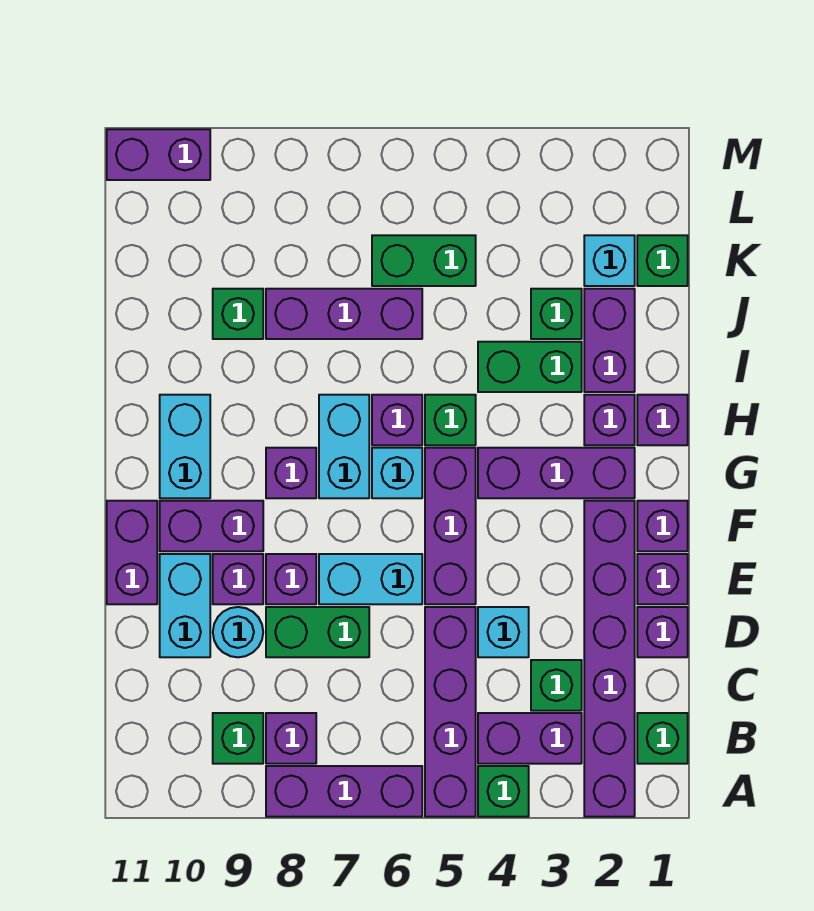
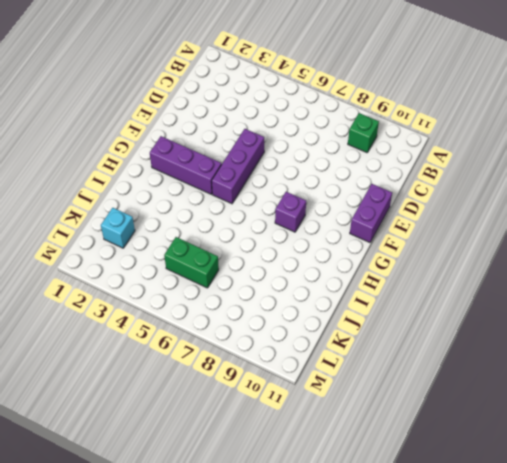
none -> purple 1x6 brick [584,501,635,817]
none -> green 1x1 brick [478,766,529,817]
none -> purple 1x4 brick [425,607,476,817]
none -> purple 1x3 brick [266,766,422,817]

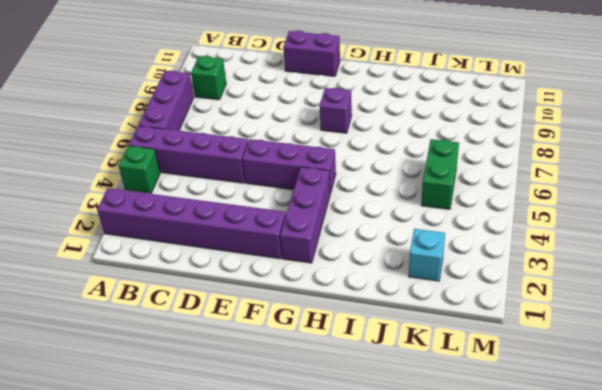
none -> green 1x1 brick [637,713,688,764]
none -> purple 1x2 brick [478,713,582,764]
none -> purple 1x1 brick [266,713,316,764]
none -> green 1x1 brick [531,660,582,711]

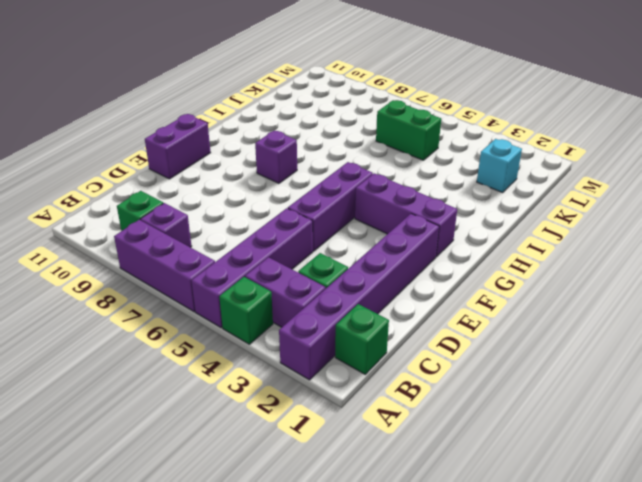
none -> purple 1x1 brick [637,607,688,657]
none -> cyan 1x1 brick [478,607,529,657]
none -> green 1x2 brick [266,607,369,657]
none -> cyan 1x1 round brick [213,607,263,657]

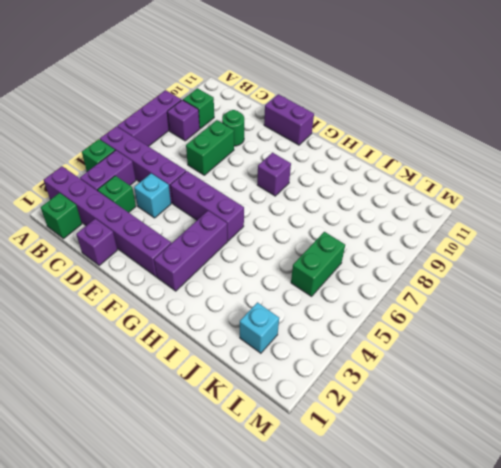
green 1x1 round brick [222,110,244,146] -> cyan 1x1 round brick [213,607,263,657]
none -> cyan 1x2 brick [160,554,210,657]
none -> purple 1x1 brick [637,554,688,604]
none -> cyan 1x2 brick [319,554,422,604]
none -> purple 1x1 brick [266,554,316,604]

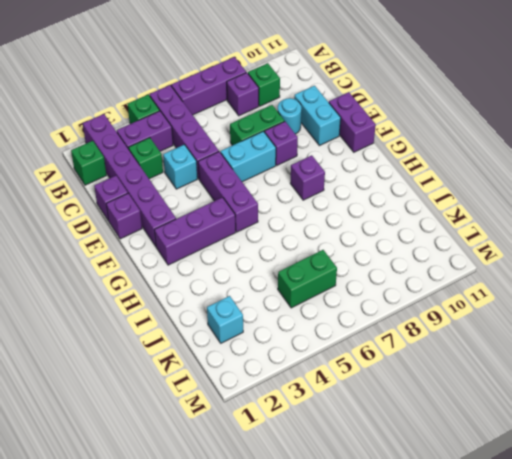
none -> purple 1x1 brick [213,554,263,604]
none -> purple 1x1 brick [637,501,688,551]
none -> purple 1x2 brick [160,501,263,551]
none -> cyan 1x1 brick [372,448,422,498]

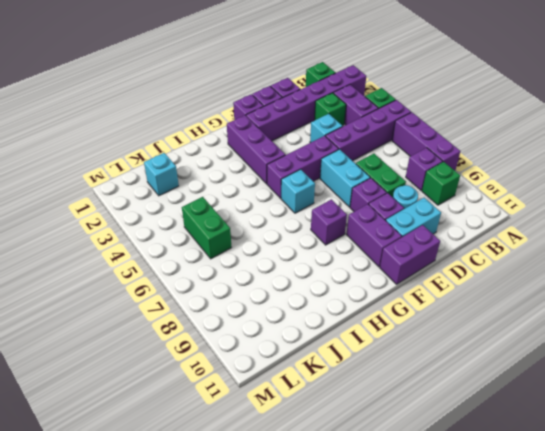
none -> cyan 1x2 brick [319,395,369,498]
none -> cyan 1x2 brick [160,395,210,498]
none -> purple 1x1 brick [637,395,688,445]
none -> purple 1x1 brick [584,395,635,445]

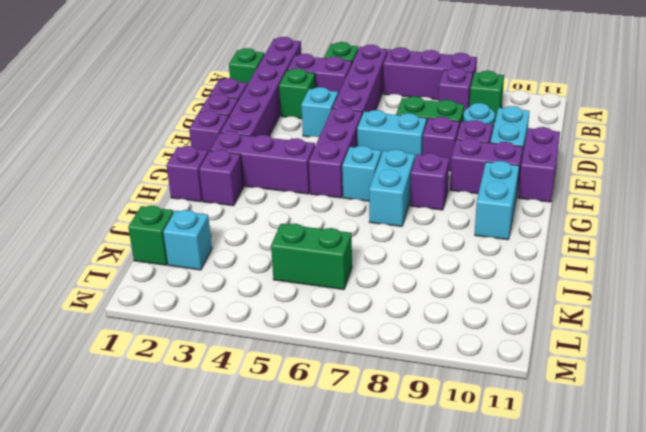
none -> green 1x1 brick [425,395,476,445]
none -> purple 1x1 brick [372,395,422,445]
none -> purple 1x2 brick [584,289,635,392]
none -> green 1x2 brick [478,342,582,392]

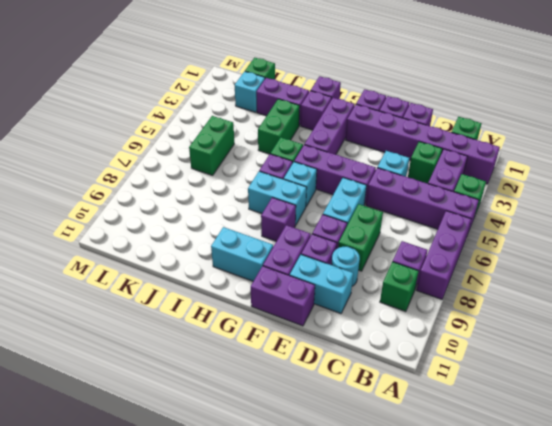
none -> green 1x1 brick [531,289,582,339]
none -> purple 1x3 brick [266,289,422,339]
none -> green 1x1 brick [213,289,263,339]
none -> purple 1x2 brick [107,129,210,180]

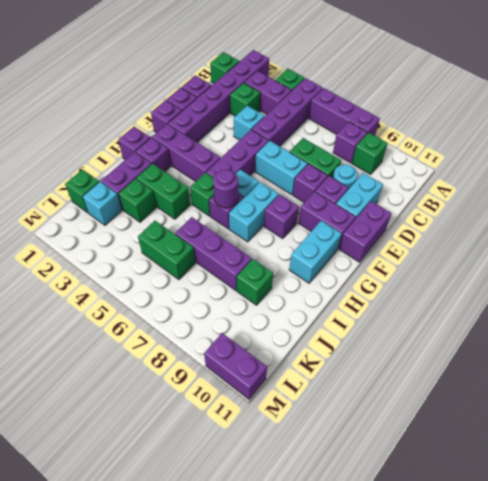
purple 1x1 round brick [213,170,238,208] -> none

